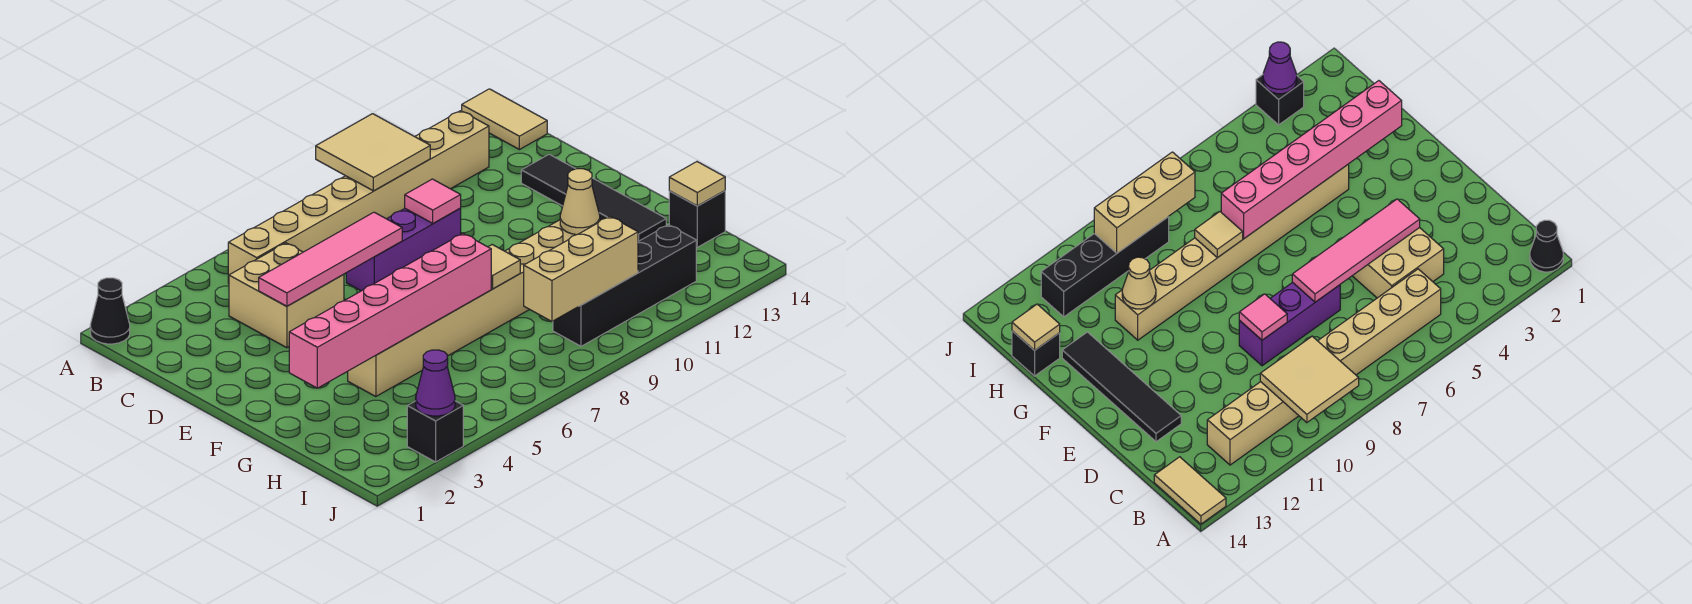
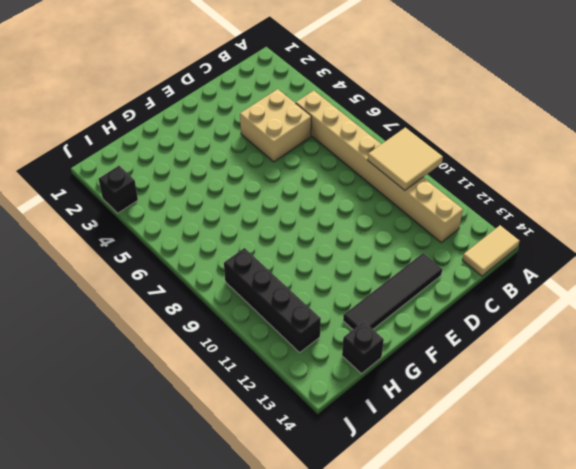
none -> black 1x1 cone [90,278,130,344]
none -> purple 1x3 brick [346,209,461,291]
none -> tan 1x8 brick [348,220,576,397]

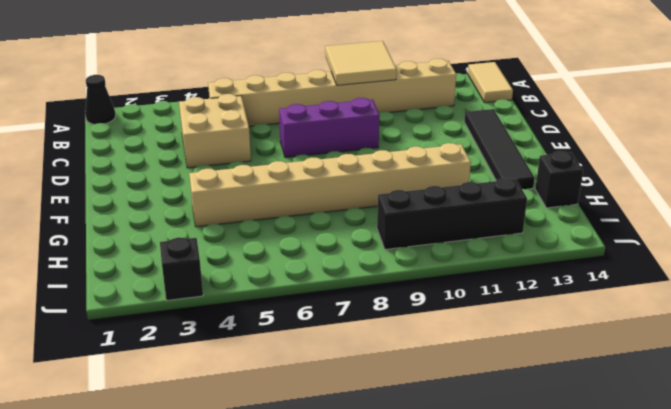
none -> pink 1x4 tile [259,212,402,306]
none -> pink 1x1 tile [405,179,461,223]
none -> pink 1x6 brick [289,234,491,388]

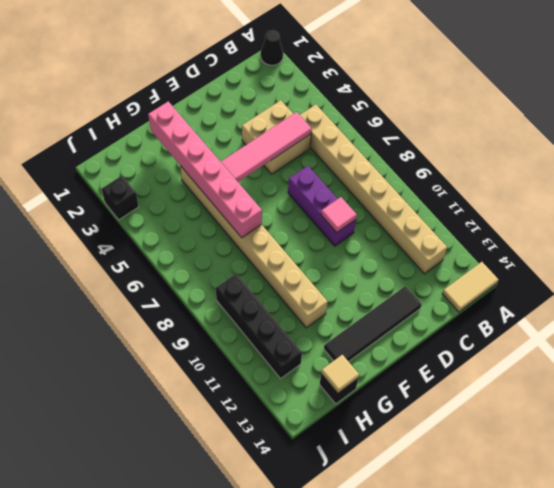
pink 1x4 tile [221,112,312,182] -> pink 1x4 tile turned to [259,212,402,306]
none -> tan 2x2 tile [316,114,430,191]
none -> tan 1x1 tile [488,245,520,289]
none -> tan 1x1 cone [560,169,600,235]

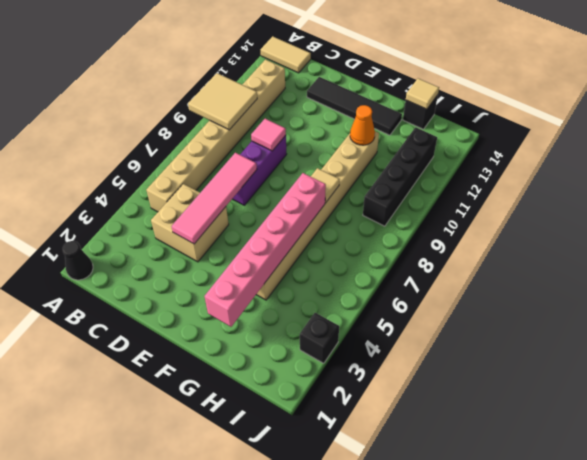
orange 1x1 cone [350,105,375,145] -> tan 1x1 cone [560,169,600,235]
none -> tan 1x3 brick [524,216,638,321]
none -> purple 1x1 cone [416,350,455,416]

